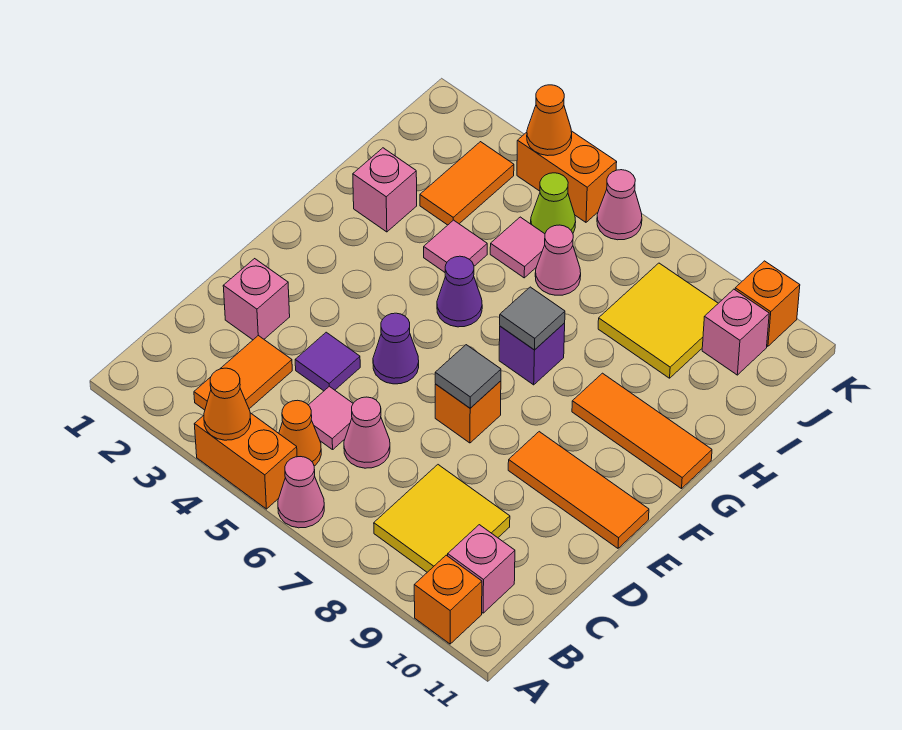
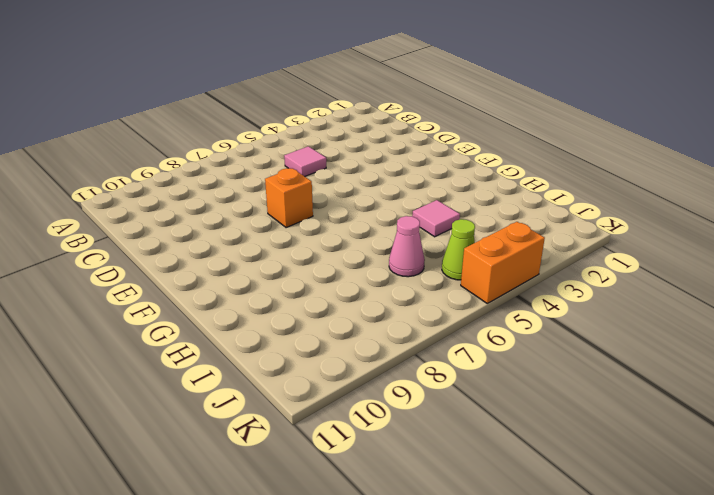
none -> orange 1x2 brick [194,413,297,509]
none -> pink 1x1 cone [278,457,324,528]
none -> orange 1x1 brick [414,555,482,644]
none -> orange 1x2 tile [194,336,292,410]

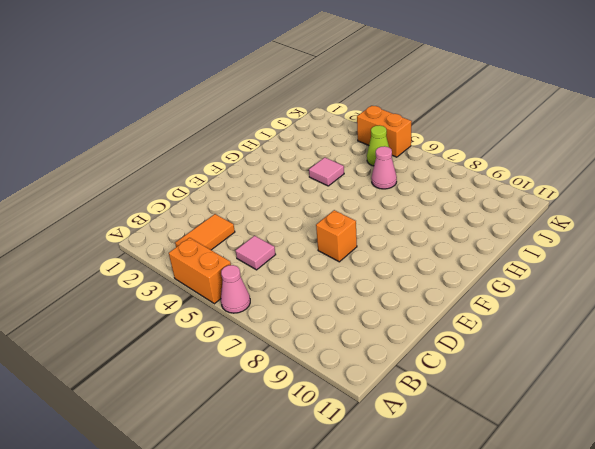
none -> orange 1x1 brick [414,555,482,644]
none -> orange 1x1 cone [279,400,321,466]
none -> yellow 2x2 tile [374,465,510,572]
none -> pink 1x1 brick [448,525,515,613]

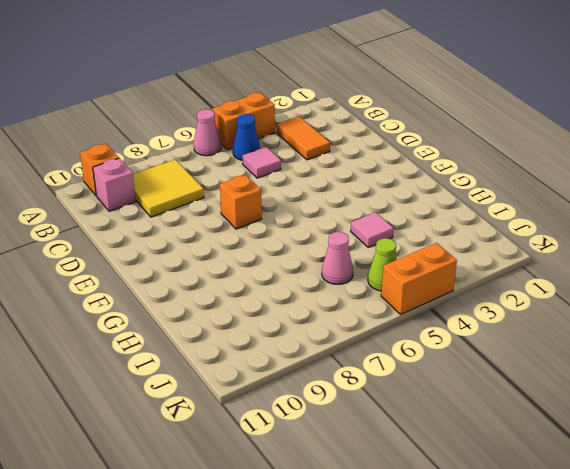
blue 1x1 cone [233,114,260,160] -> orange 1x1 cone [279,400,321,466]
none -> pink 1x1 cone [344,397,390,468]
none -> pink 1x1 brick [223,259,290,340]
none -> purple 1x1 tile [295,332,360,391]
none -> purple 1x1 cone [373,313,419,384]

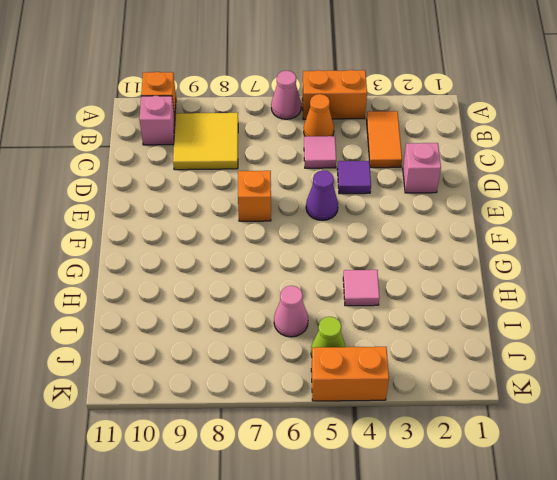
none -> pink 1x1 cone [344,397,390,468]
none -> orange 1x3 tile [508,432,649,548]
none -> purple 1x1 cone [437,256,482,327]
none -> purple 1x1 brick [499,323,565,385]

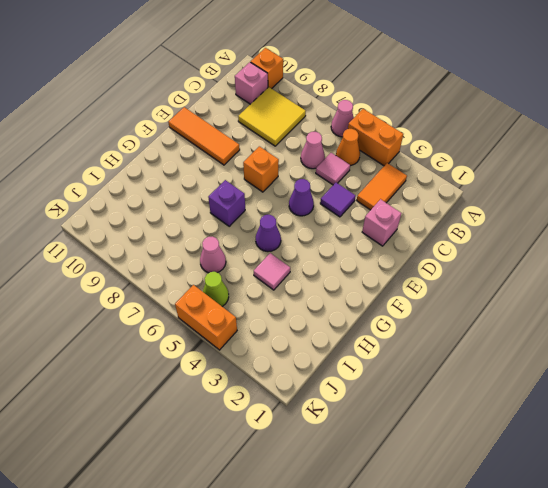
none -> orange 1x3 tile [572,373,712,489]
none -> pink 1x1 brick [353,148,417,232]
none -> orange 1x2 tile [420,142,514,225]
none -> pink 1x1 tile [490,217,545,278]

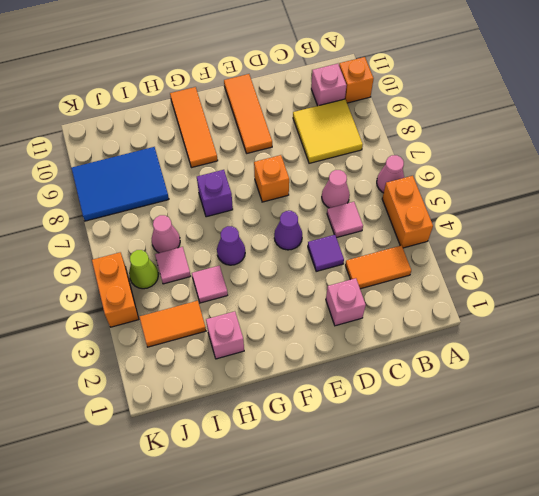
blue 2x3 tile [71,147,169,221] -> yellow 2x2 tile [598,263,718,378]
none -> orange 1x1 cone [279,400,321,466]
none -> pink 1x1 brick [702,289,769,375]
none -> pink 1x1 cone [597,170,642,240]
none -> orange 1x1 brick [735,261,800,346]

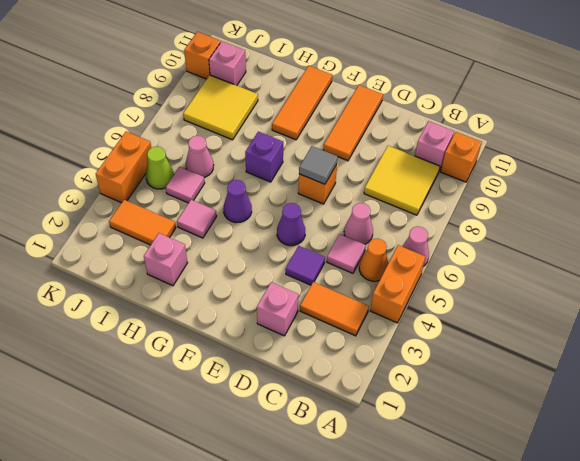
none -> pink 1x1 cone [597,170,642,240]
none -> orange 1x1 cone [204,368,251,440]
none -> grey 1x1 tile [500,287,565,350]
none -> orange 1x1 cone [527,85,572,156]

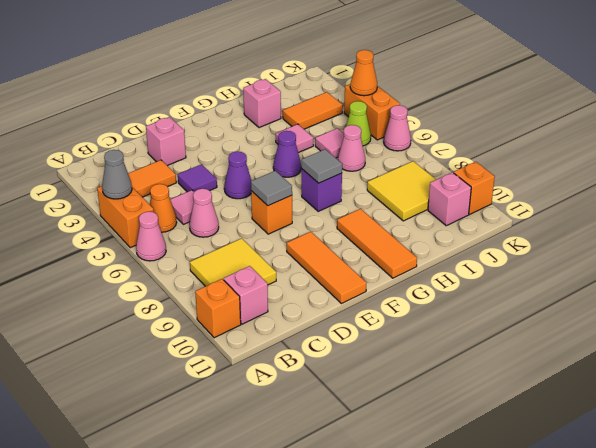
grey 1x1 cone [102,150,132,199] -> orange 1x1 cone [204,368,251,440]

